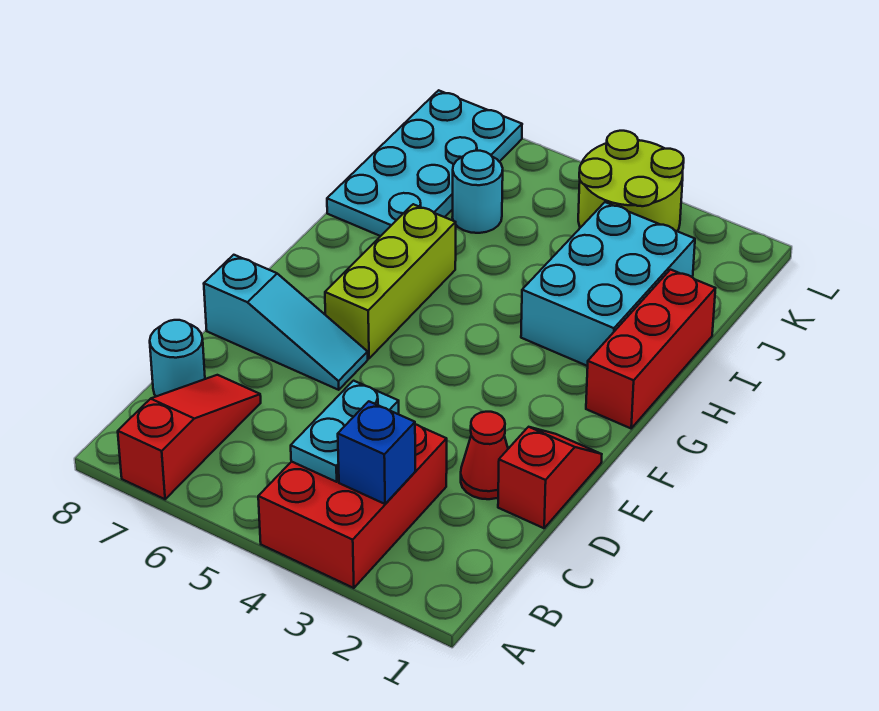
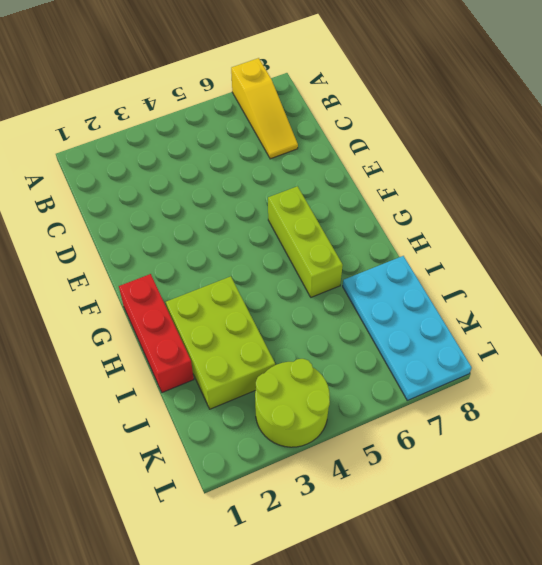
yellow 1x3 slope [231,58,298,159] -> red 1x3 slope [118,375,261,499]
lime 2x3 brick [166,276,275,409] -> cyan 2x3 brick [521,202,695,366]
none -> red 2x3 brick [258,424,447,588]
none -> cyan 1x1 round brick [150,320,205,396]
none -> red 1x2 slope [498,427,602,528]

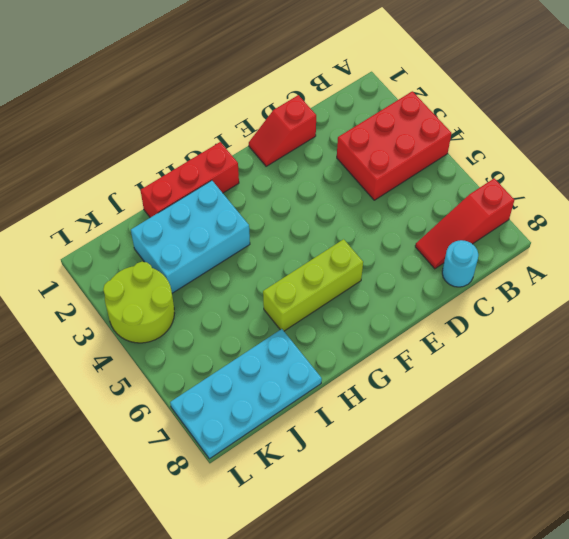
none -> red 1x1 cone [461,412,508,499]
none -> cyan 1x3 slope [204,255,368,390]
none -> cyan 1x1 round brick [452,151,503,233]

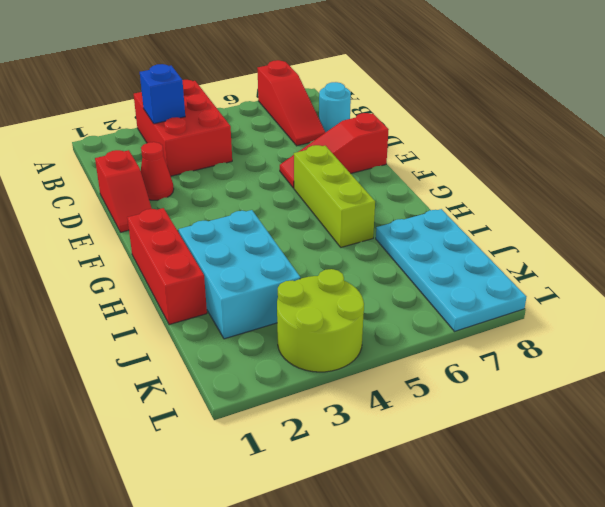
red 1x3 slope [280,113,389,188] -> cyan 1x3 slope [204,255,368,390]
none -> cyan 1x1 round brick [452,151,503,233]
none -> cyan 1x2 plate [291,381,399,482]

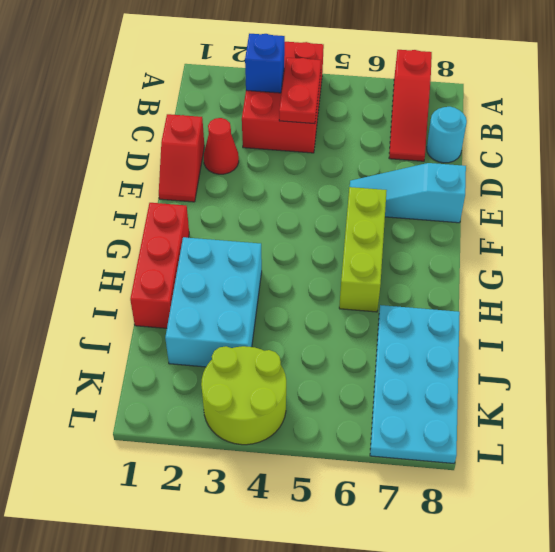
red 1x2 plate [279,58,321,124] -> cyan 1x2 plate [291,381,399,482]
none -> cyan 1x1 round brick [452,151,503,233]

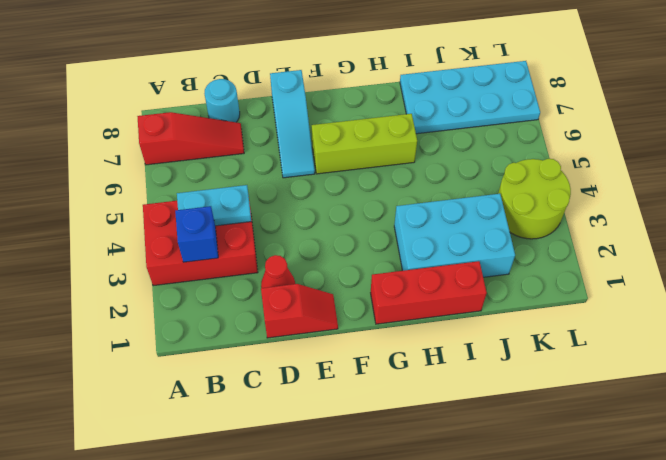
none -> cyan 1x1 round brick [452,151,503,233]

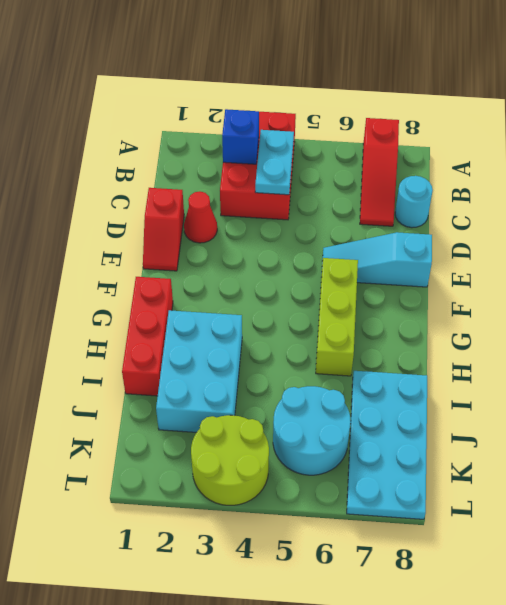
cyan 2x2 round brick [273,386,351,475] -> cyan 1x1 round brick [452,151,503,233]

